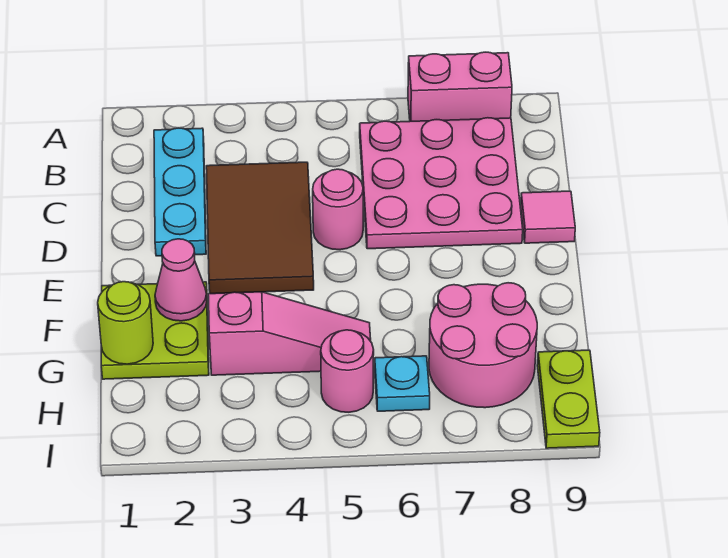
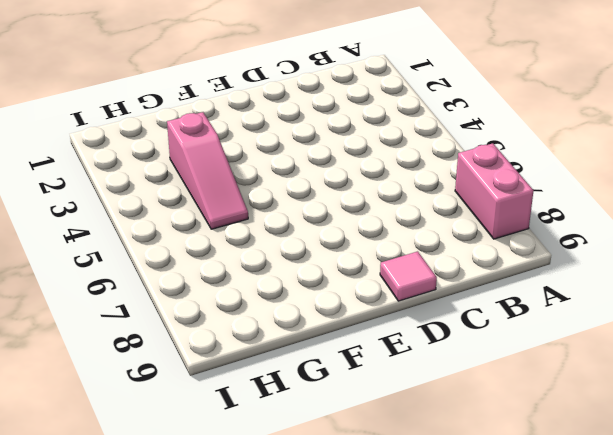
none -> cyan 1x3 plate [154,128,206,256]
none -> pink 3x3 plate [360,118,523,249]
none -> brown 2x3 tile [206,162,314,294]

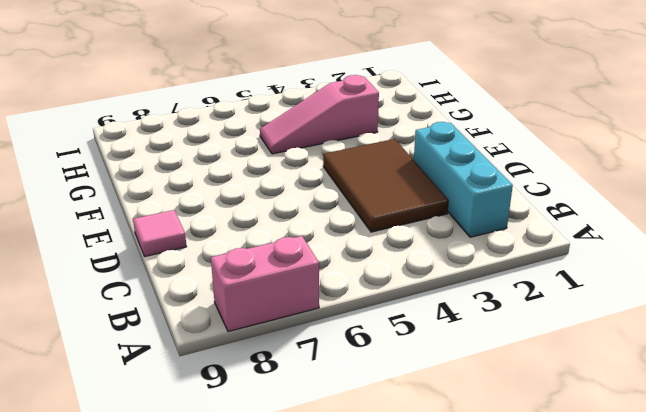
cyan 1x3 brick [414,122,513,237] -> cyan 1x3 plate [154,128,206,256]
none -> pink 3x3 plate [360,118,523,249]
none -> pink 1x1 round brick [313,169,363,250]
none -> lime 2x2 plate [101,282,209,379]

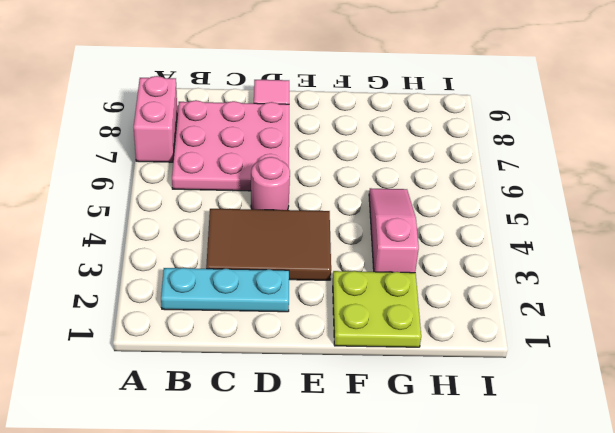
none -> pink 2x2 round brick [429,283,537,408]
none -> pink 1x1 round brick [321,330,374,412]
none -> cyan 1x1 plate [375,356,430,411]

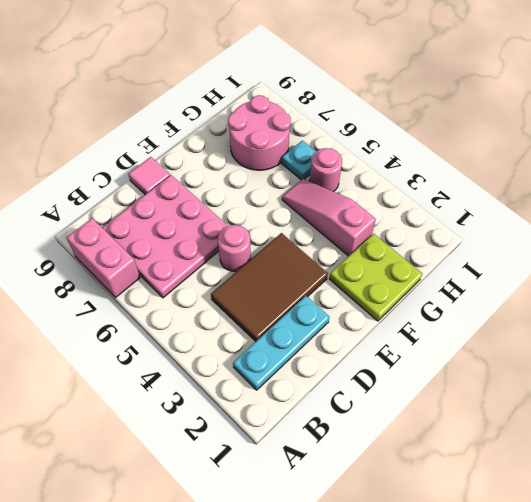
none -> lime 1x2 plate [537,350,600,448]
none -> pink 1x1 cone [155,239,207,321]
none -> lime 1x1 round brick [98,282,153,364]

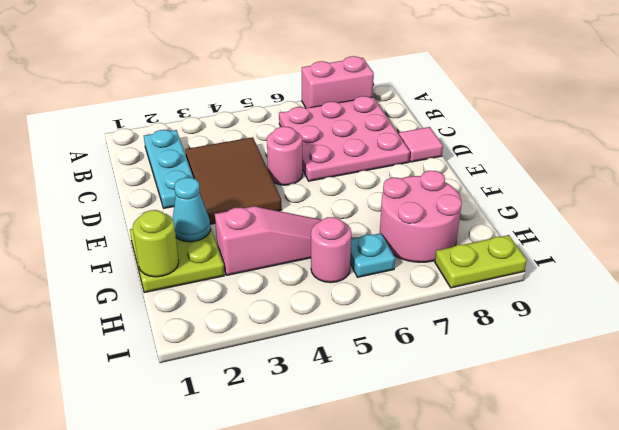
cyan 1x1 cone [172,177,211,242] -> pink 1x1 cone [155,239,207,321]
lime 1x2 plate [435,235,527,288] -> lime 1x2 plate turned to [537,350,600,448]

